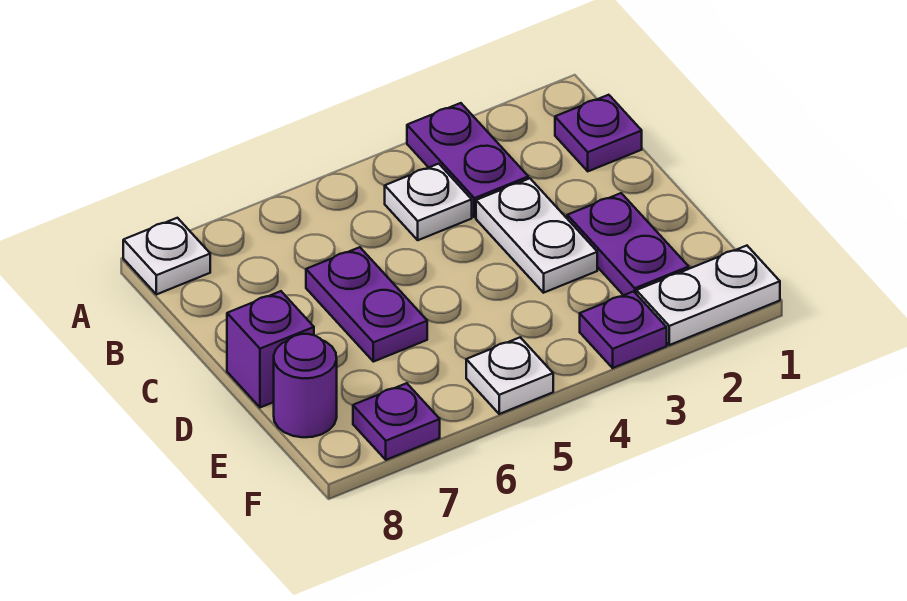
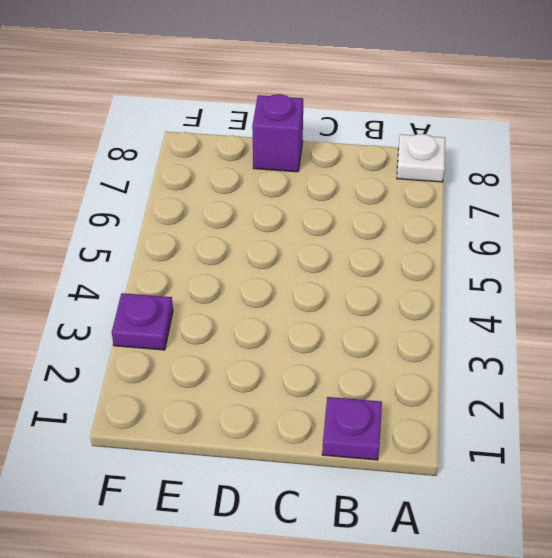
none -> purple 1x2 plate [407,103,528,217]
none -> white 1x1 plate [385,164,472,240]
none -> white 1x2 plate [476,178,597,293]

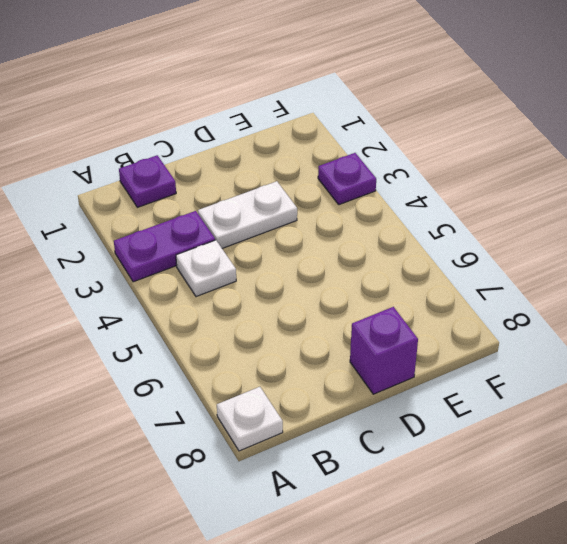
none -> purple 1x2 plate [306,247,427,362]
none -> purple 1x2 plate [567,193,689,295]
none -> purple 1x1 round brick [274,334,337,437]

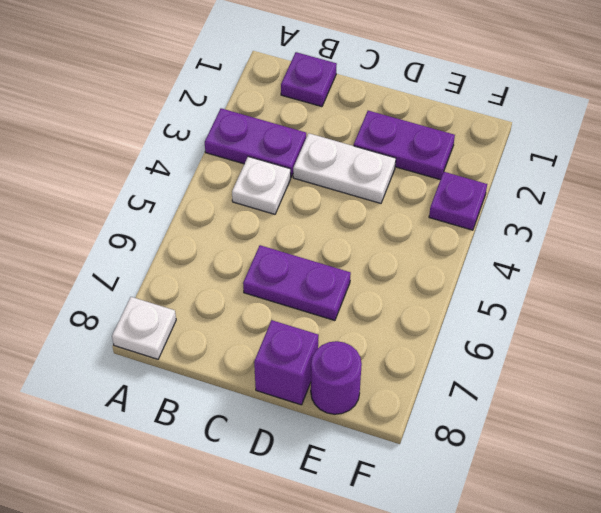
none -> white 1x2 plate [636,246,780,345]
none -> white 1x1 plate [466,337,553,414]
none -> purple 1x1 plate [353,383,440,460]

